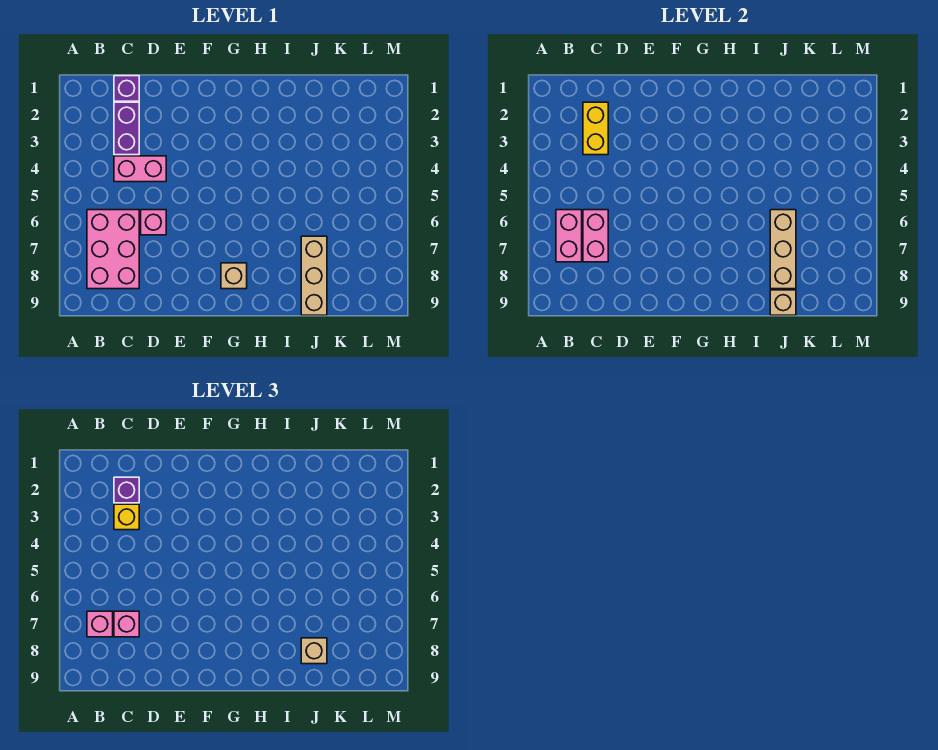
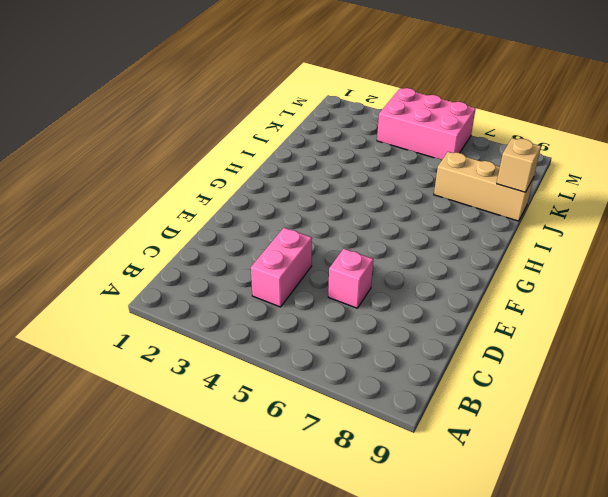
pink 2x3 brick [377,88,476,160] -> pink 2x3 brick moved to [87,210,139,289]
none -> purple 1x1 brick [114,76,139,101]
none -> purple 1x2 brick [114,102,139,155]
none -> tan 1x1 brick [221,263,247,289]

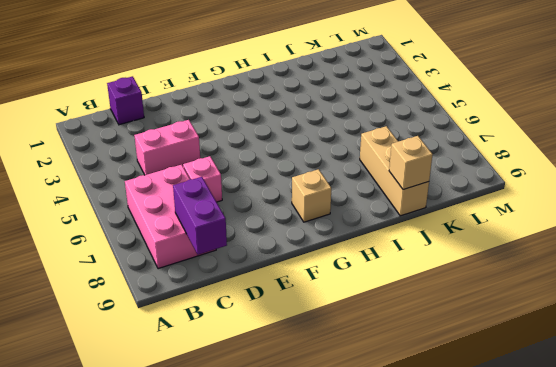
purple 1x2 brick [173,177,227,255] -> purple 1x2 brick moved to [114,102,139,155]
none -> pink 1x2 brick [556,210,582,262]
none -> yellow 1x2 brick [583,102,608,155]
none -> pink 1x2 brick [583,210,608,262]

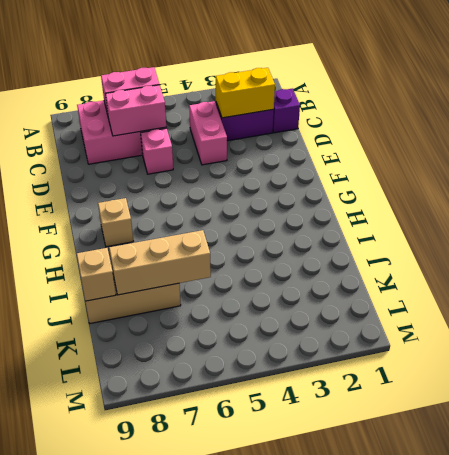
none -> pink 1x1 brick [87,611,113,637]
none -> purple 1x1 brick [114,477,139,503]
none -> yellow 1x1 brick [114,504,139,530]

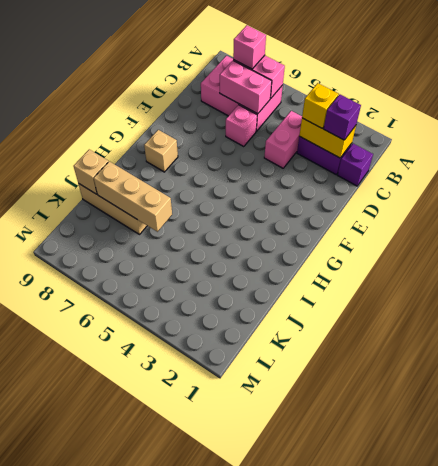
none -> pink 1x1 brick [114,611,139,637]
none -> tan 1x1 brick [301,638,327,664]

